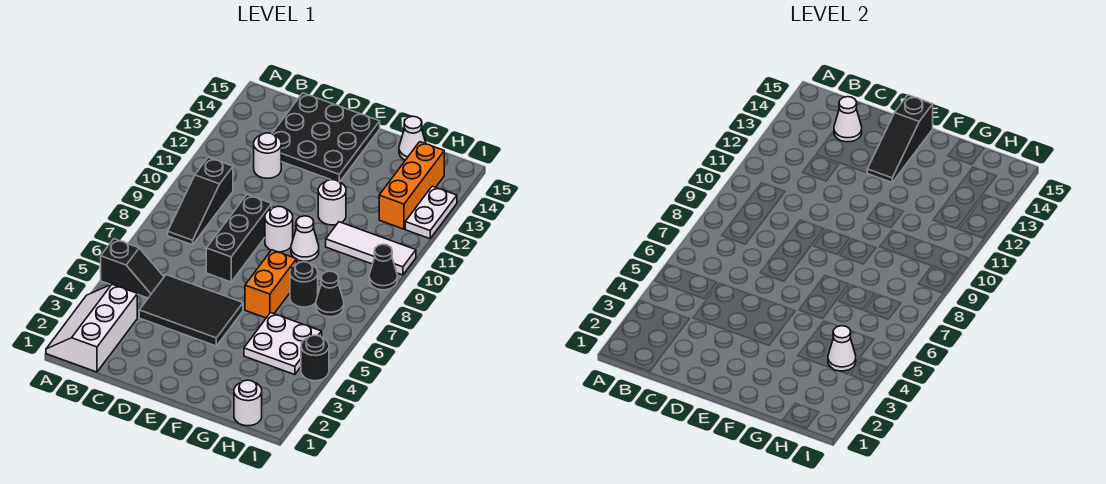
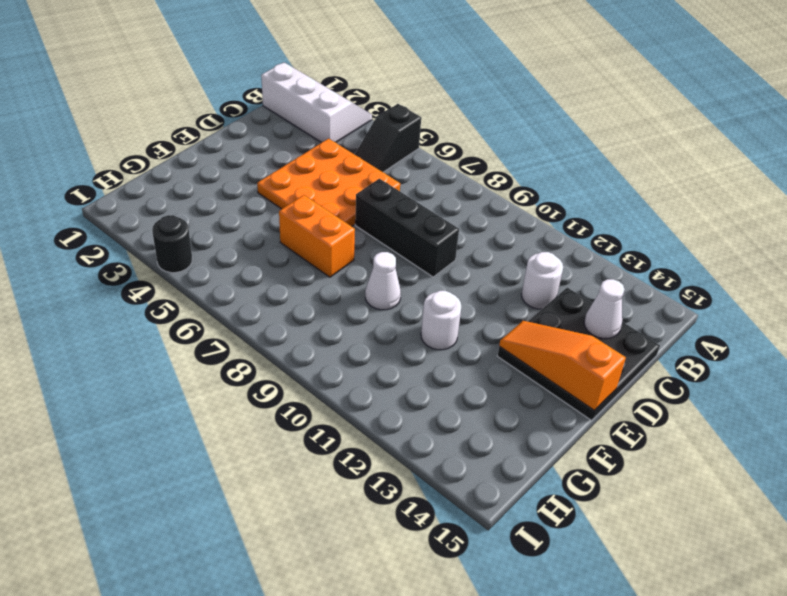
orange 3x3 plate [257,139,400,226] -> black 2x3 tile [139,275,243,346]
orange 1x3 slope [499,321,626,410] -> black 1x3 slope [867,95,933,182]
none -> black 1x3 slope [168,157,233,245]
none -> white 1x1 round brick [265,206,293,252]
none -> white 2x2 plate [244,313,322,375]

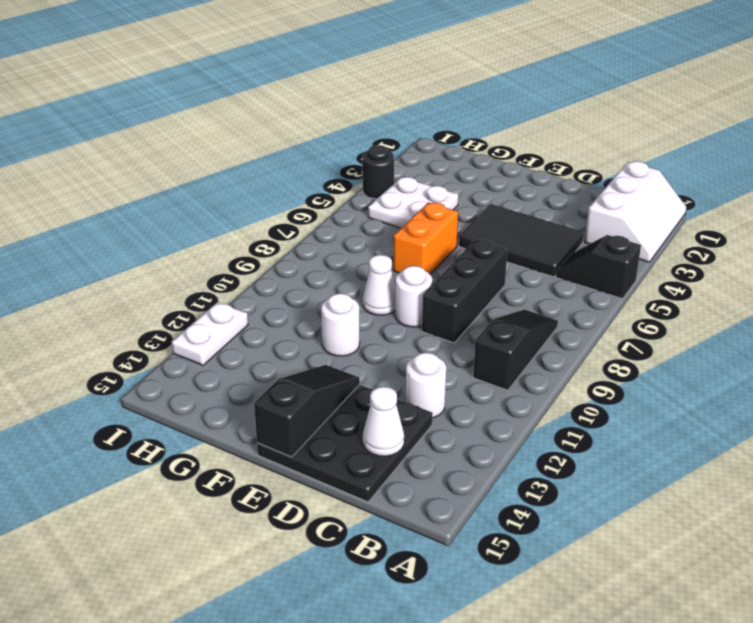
none -> black 1x1 round brick [290,262,318,307]
none -> white 1x3 tile [326,222,416,275]
none -> white 1x1 cone [399,116,426,160]

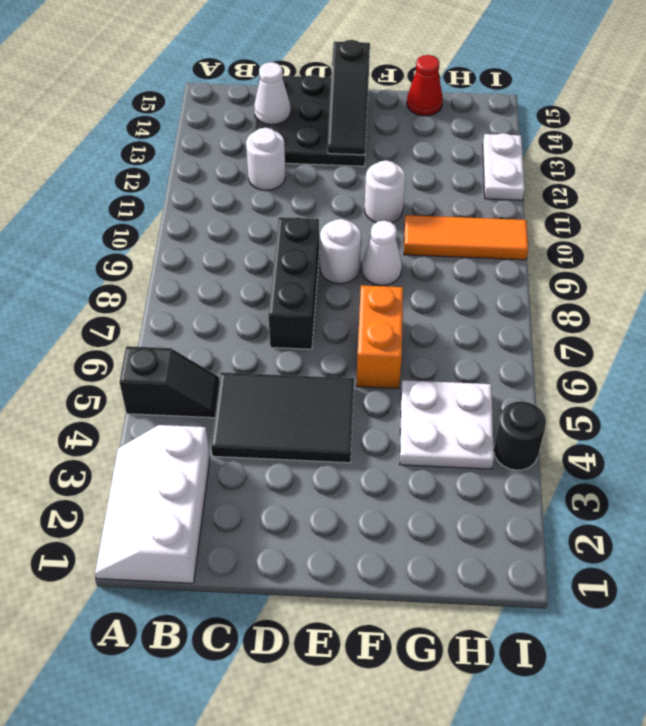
orange 1x3 tile [404,215,528,260] -> white 1x3 tile [326,222,416,275]
red 1x1 cone [407,55,443,116] -> white 1x1 cone [399,116,426,160]
none -> black 1x3 slope [168,157,233,245]
none -> black 1x1 round brick [290,262,318,307]
none -> white 1x1 round brick [234,380,262,426]

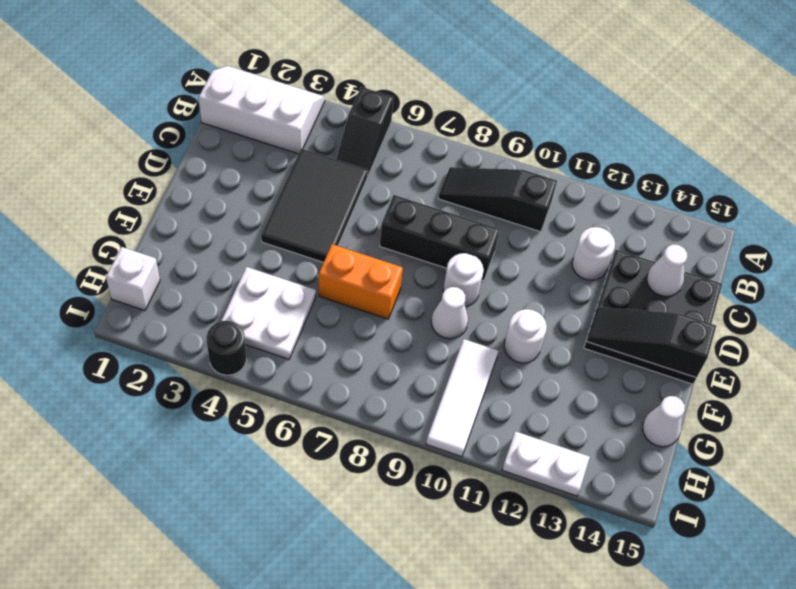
white 1x1 brick [106,247,160,311] -> white 1x1 round brick [234,380,262,426]
none -> black 1x1 round brick [290,262,318,307]
none -> black 1x1 cone [316,271,344,317]
none -> orange 1x3 brick [379,142,444,229]

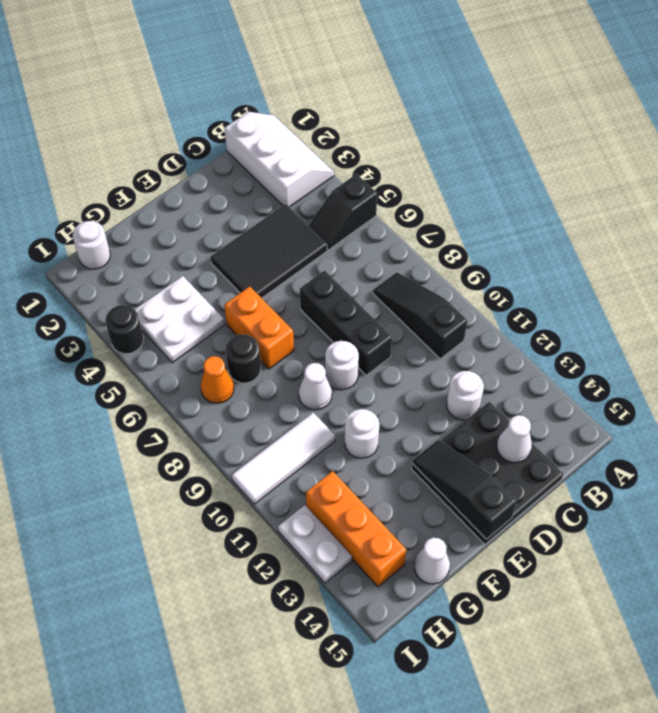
orange 1x1 cone [200,356,234,403] -> black 1x1 cone [316,271,344,317]
none -> black 1x1 cone [369,244,397,290]
none -> white 1x1 cone [828,326,856,371]

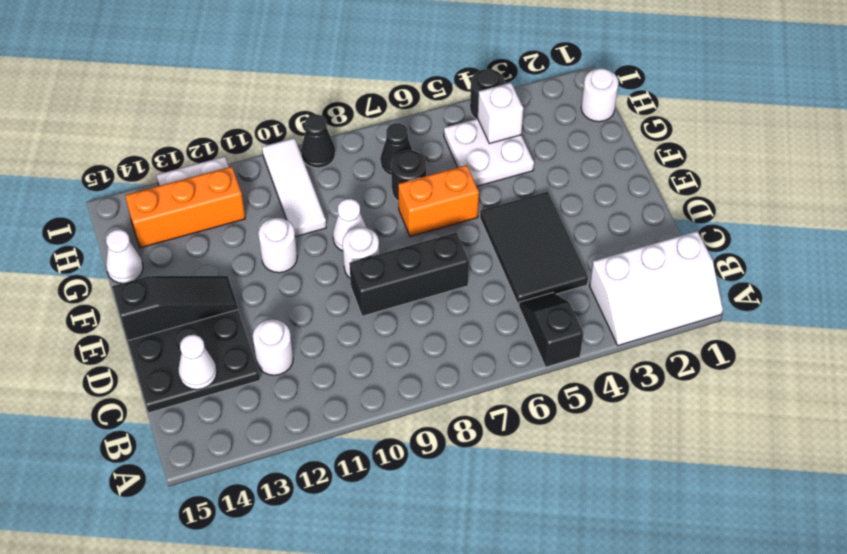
white 1x1 brick [478,83,523,144] -> white 1x1 cone [828,326,856,371]
none -> black 1x3 slope [168,157,233,245]

